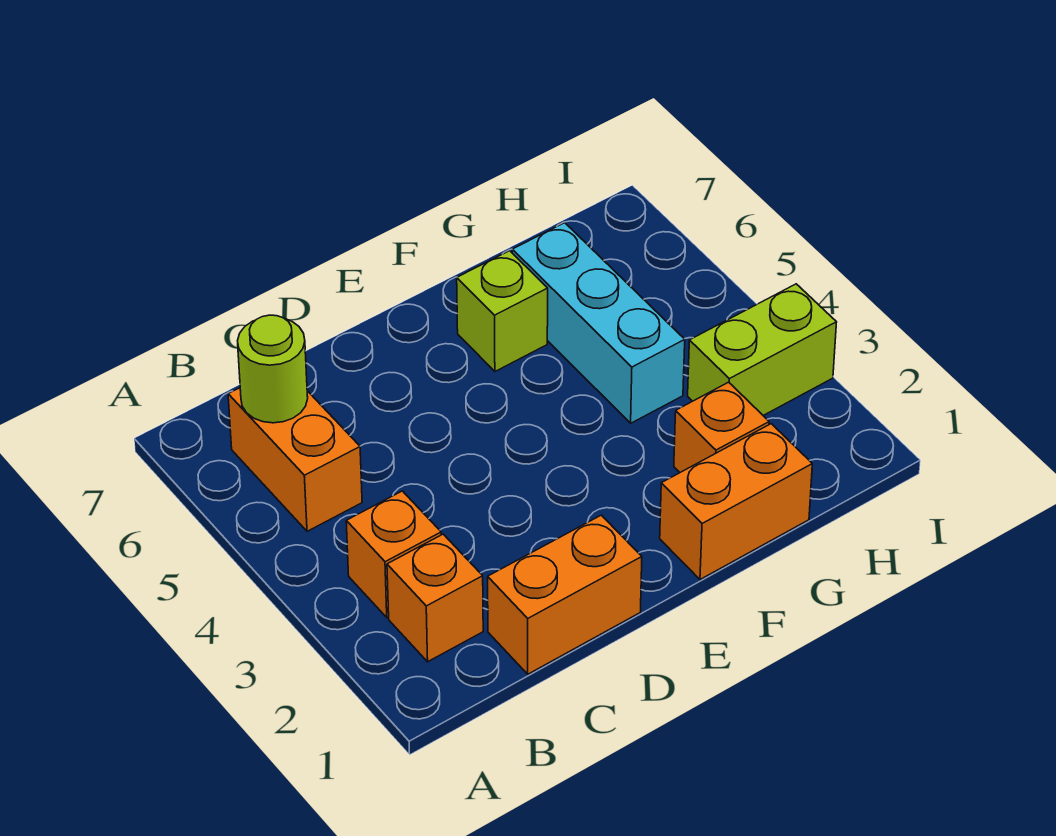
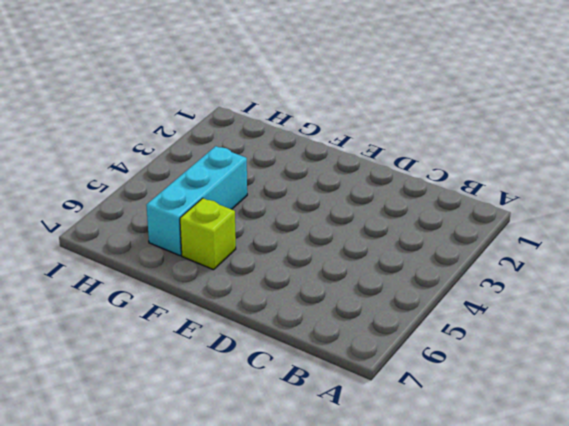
none -> orange 1x1 brick [387,534,483,662]
none -> orange 1x1 brick [346,491,441,617]

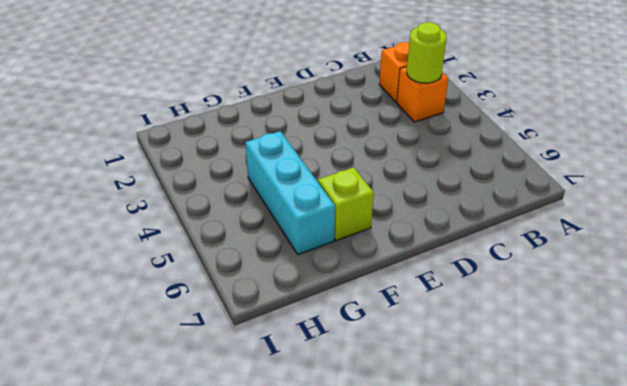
lime 1x1 round brick [407,22,447,83] -> lime 1x1 round brick moved to [238,315,308,423]
none -> orange 1x2 brick [228,388,362,531]
none -> orange 1x2 brick [488,515,642,674]

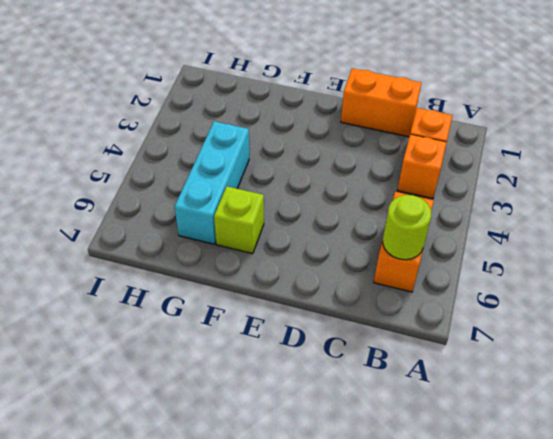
none -> orange 1x2 brick [660,424,812,579]
none -> orange 1x1 brick [674,382,769,472]

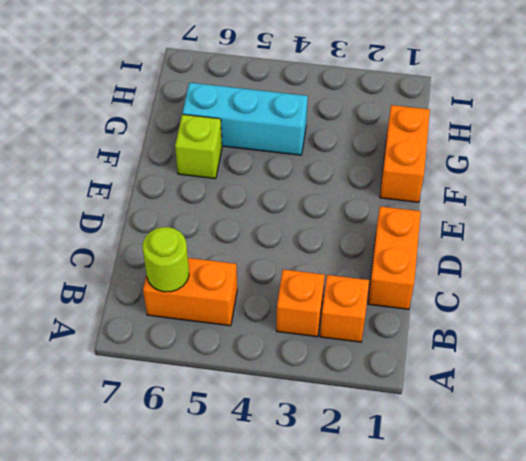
none -> orange 1x1 brick [674,382,769,472]
none -> lime 1x2 brick [688,284,837,415]

